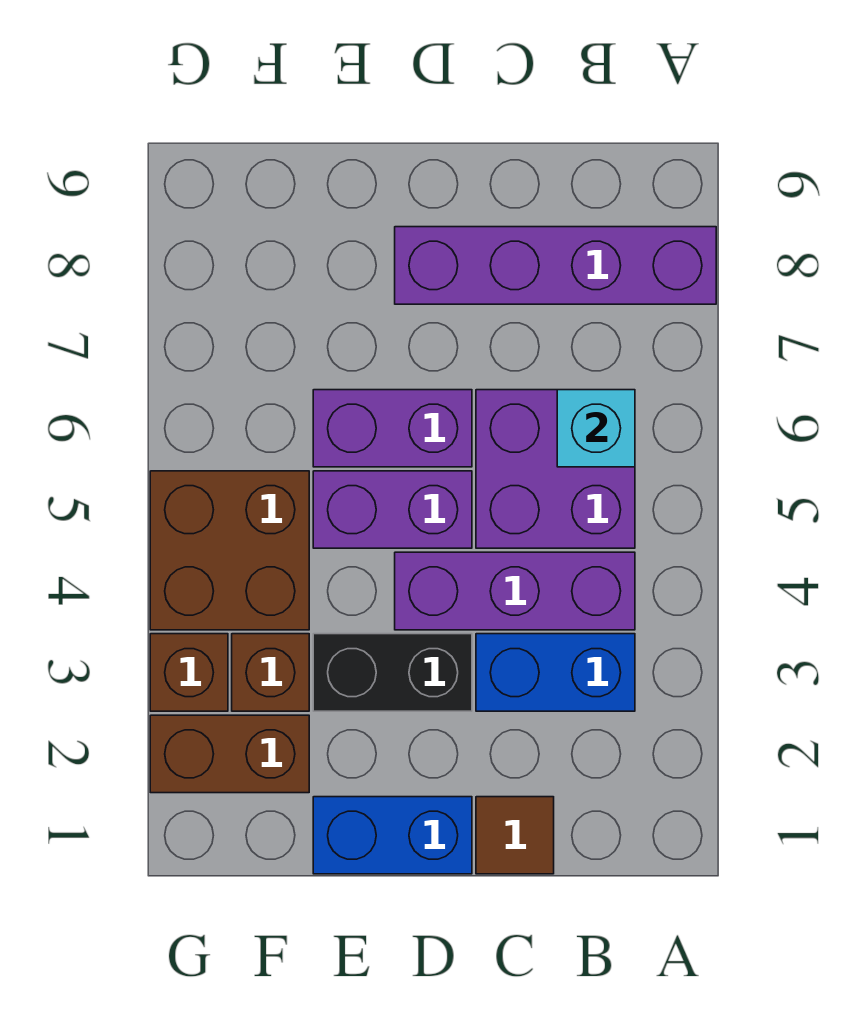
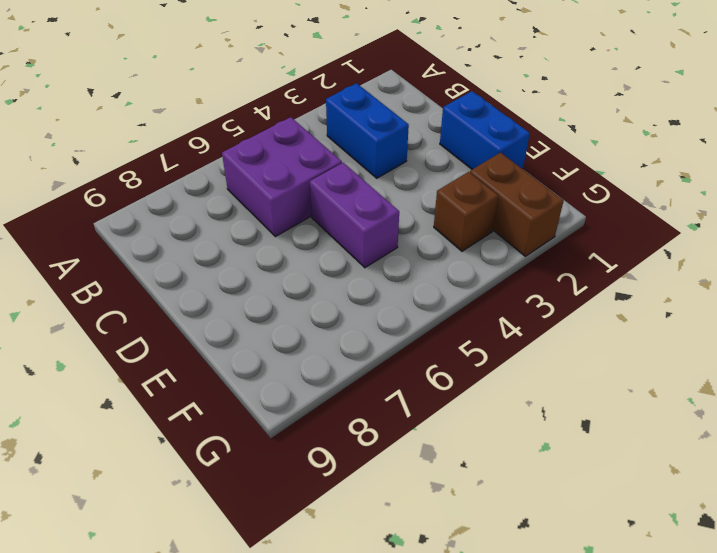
none -> purple 1x4 brick [395,227,716,304]
none -> purple 1x3 brick [395,552,635,630]
none -> brown 1x1 tile [476,797,554,874]

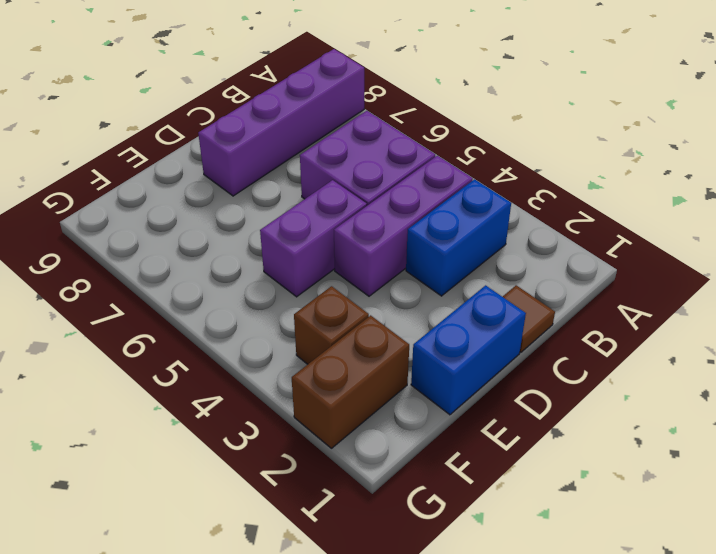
none -> black 1x2 brick [313,634,472,711]
none -> purple 1x2 brick [313,390,472,467]
none -> brown 2x2 brick [150,471,309,630]

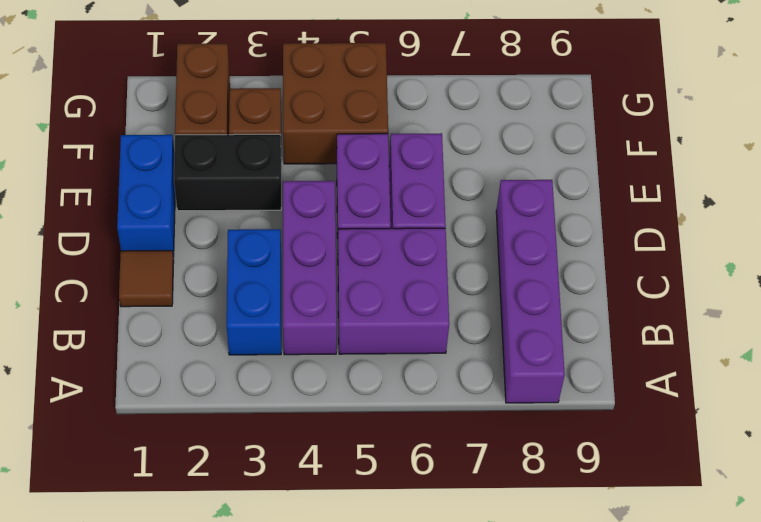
black 1x2 brick [174,134,281,211] -> black 1x2 brick turned to [313,634,472,711]
none -> brown 1x1 brick [150,634,228,711]
none -> cyan 1x1 brick [557,390,635,467]

